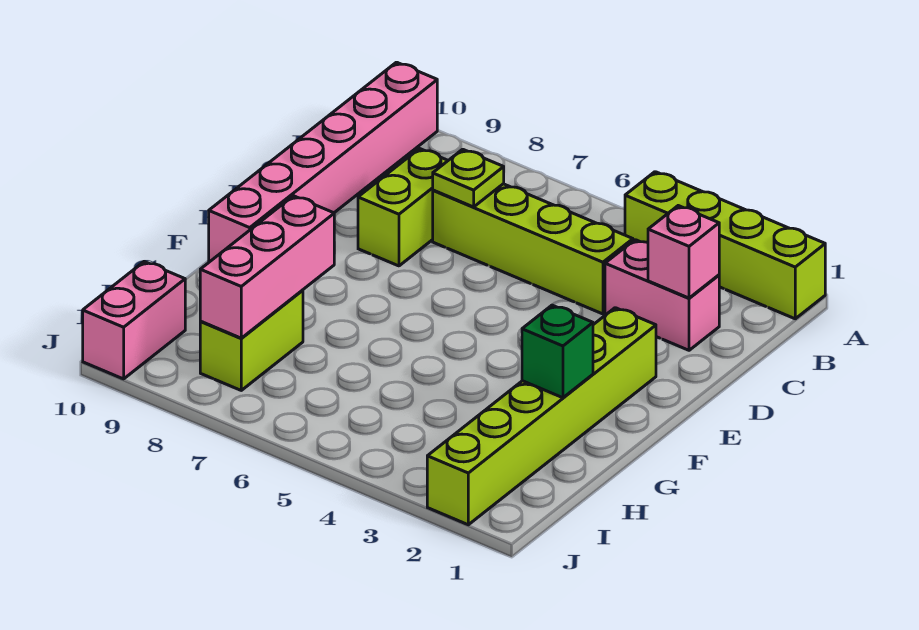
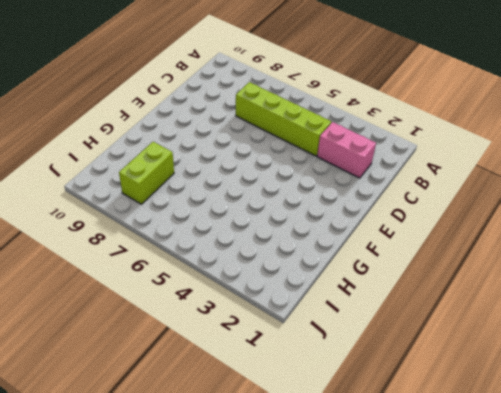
none -> lime 1x4 brick [625,172,825,319]
none -> pink 1x6 brick [209,62,437,262]
none -> lime 1x2 brick [358,149,448,266]

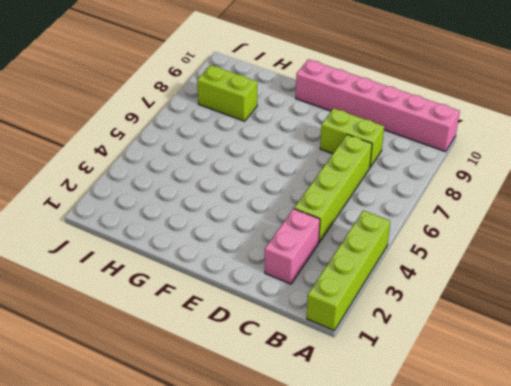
none -> lime 1x6 brick [427,308,656,525]
none -> pink 1x2 brick [83,262,185,379]
none -> pink 1x1 brick [648,206,719,298]

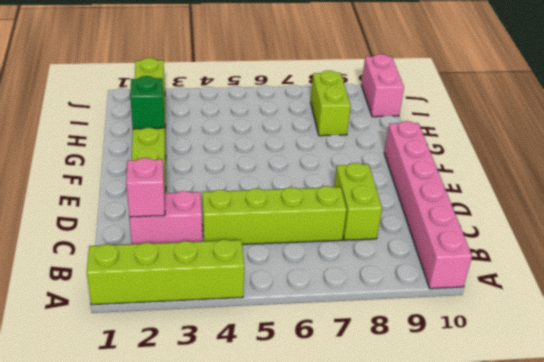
none -> lime 1x1 plate [433,149,504,207]
none -> pink 1x3 brick [200,196,334,338]

